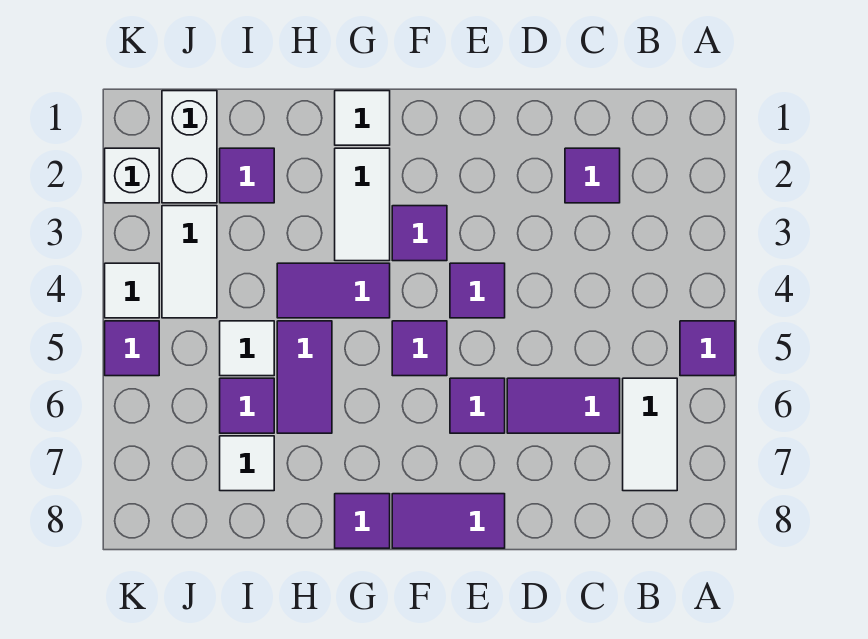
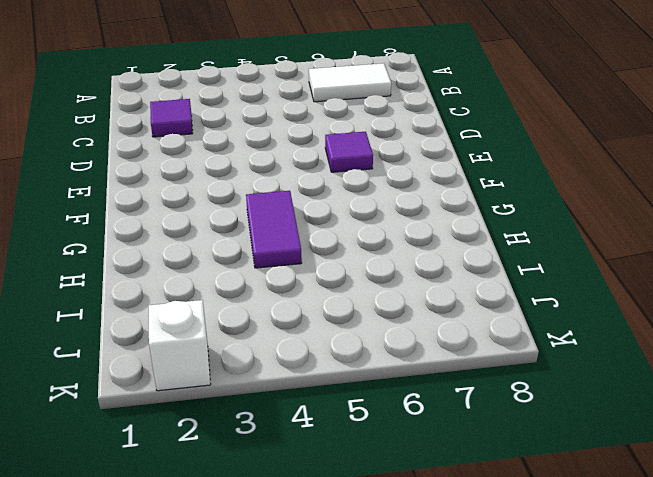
none -> purple 1x1 tile [680,321,735,376]
none -> purple 1x2 tile [507,378,620,433]
none -> purple 1x1 tile [450,263,505,318]

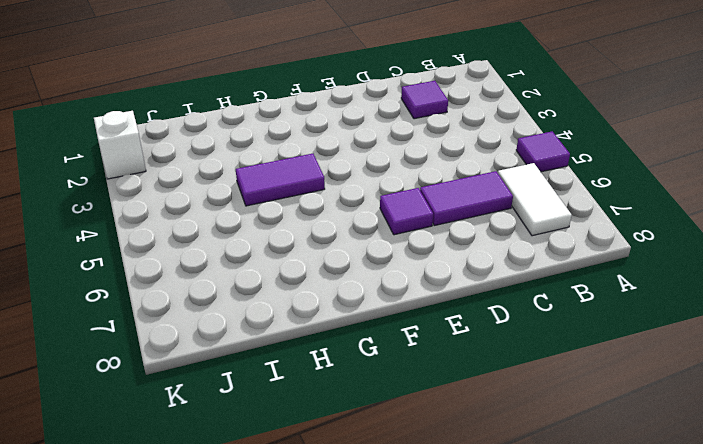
none -> purple 1x1 tile [450,263,505,318]
none -> purple 1x2 tile [392,494,505,548]
none -> purple 1x1 tile [392,206,447,261]

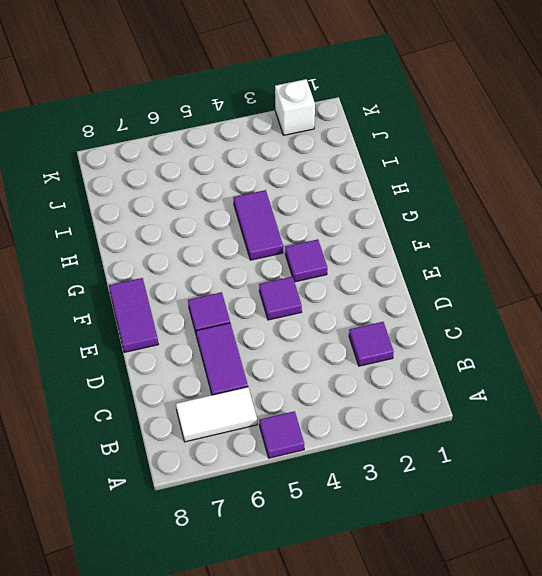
none -> purple 1x1 tile [392,321,447,376]
none -> white 1x1 tile [335,91,390,145]
none -> white 1x2 tile [335,148,390,261]

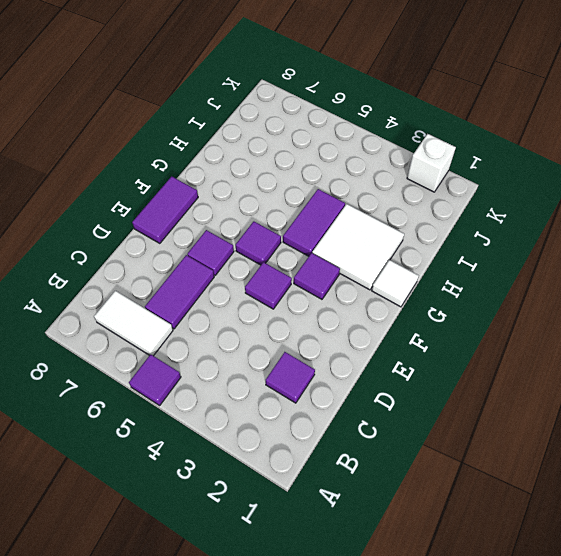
white 2x2 tile [312,204,404,290] -> white 1x2 tile [335,148,390,261]
none -> purple 1x1 tile [335,494,390,548]
none -> purple 1x2 tile [277,321,332,433]
none -> purple 1x1 tile [220,148,274,203]

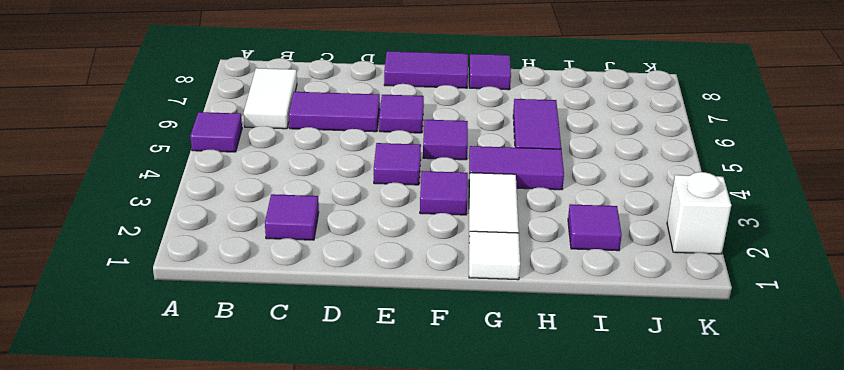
none -> white 1x1 tile [220,321,274,376]
none -> purple 1x1 tile [220,378,274,433]
none -> white 1x1 tile [220,436,274,491]

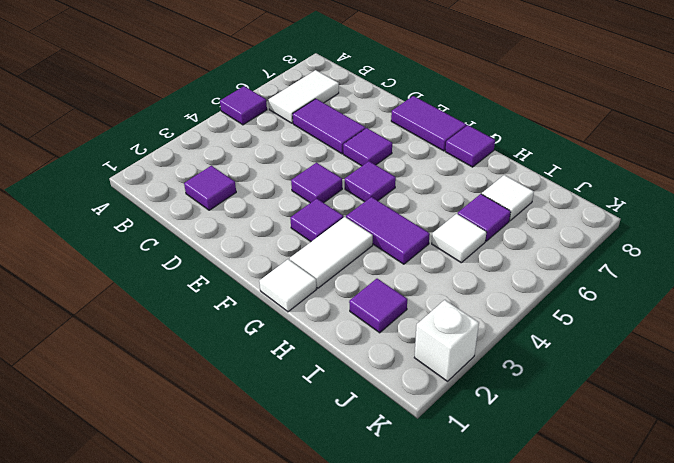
none -> purple 1x2 tile [277,321,332,433]
none -> white 1x2 brick [162,91,217,203]
none -> white 1x2 tile [162,206,217,318]

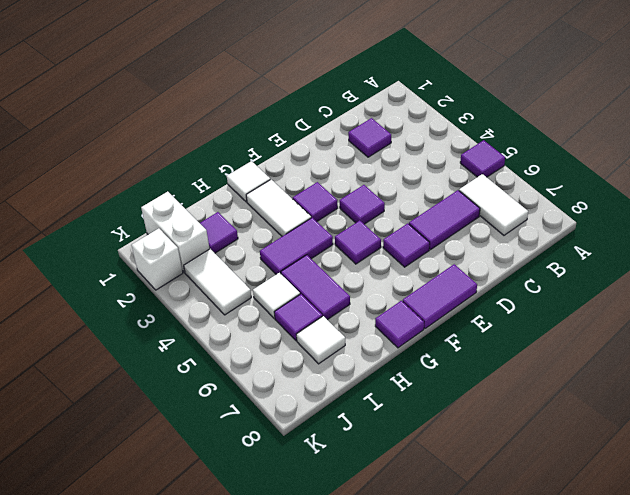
none -> white 1x1 tile [105,263,159,318]
none -> purple 1x1 tile [105,321,159,376]

